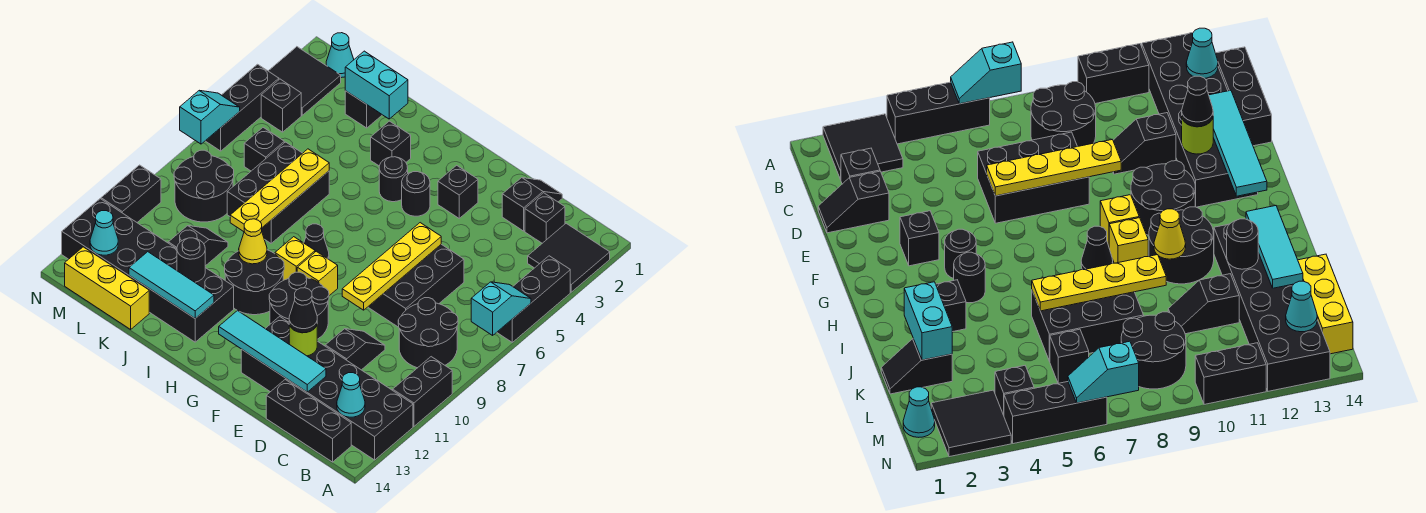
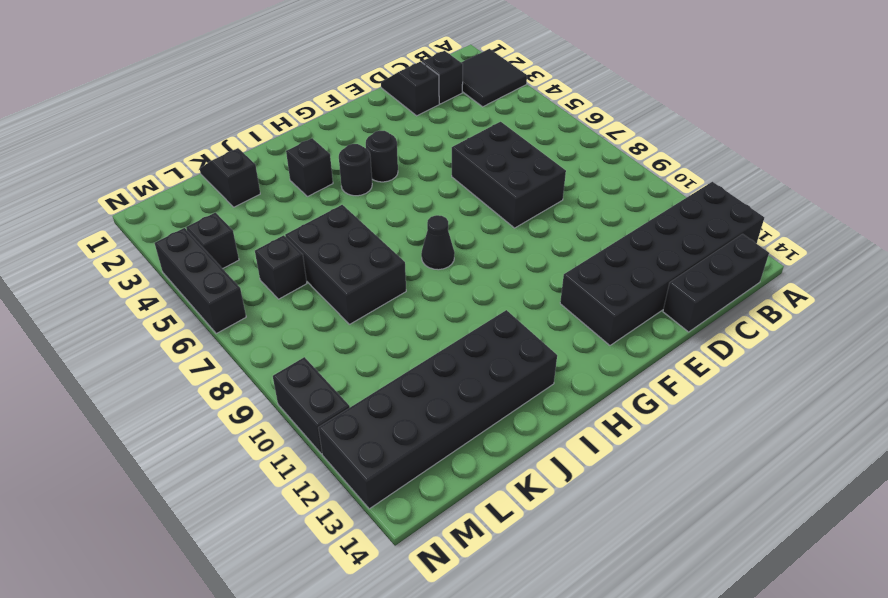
none -> black 1x3 brick [497,256,570,342]
none -> black 1x2 brick [393,357,452,426]
none -> black 2x2 round brick [398,298,458,368]
none -> black 1x2 slope [325,329,385,370]

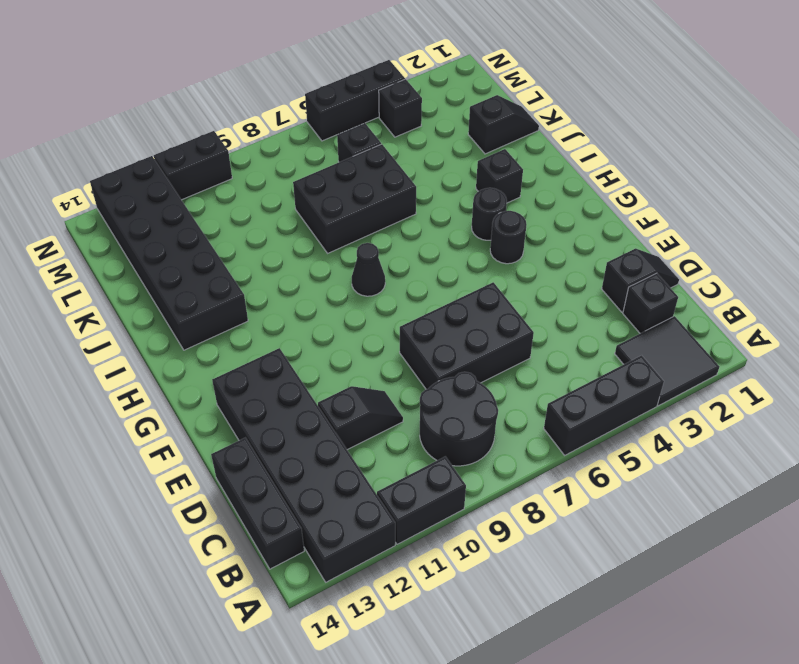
none -> black 1x1 brick [438,165,478,218]
none -> black 2x2 round brick [269,272,329,339]
none -> yellow 1x1 brick [297,251,338,296]
none -> yellow 1x1 brick [275,237,315,280]

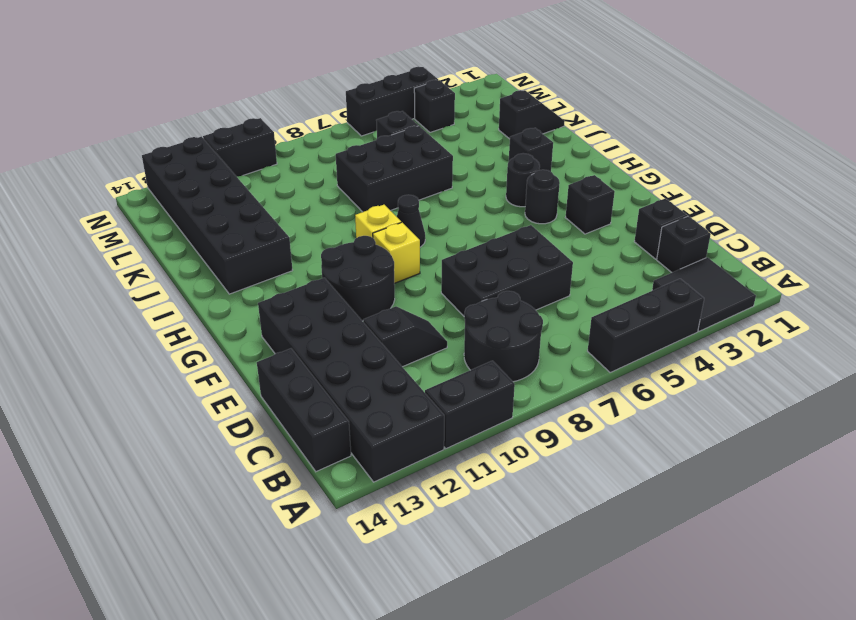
none -> black 2x2 round brick [225,250,284,315]
none -> black 1x2 slope [168,226,228,266]
none -> yellow 1x3 brick [65,247,149,329]
none -> black 2x2 round brick [174,150,234,222]

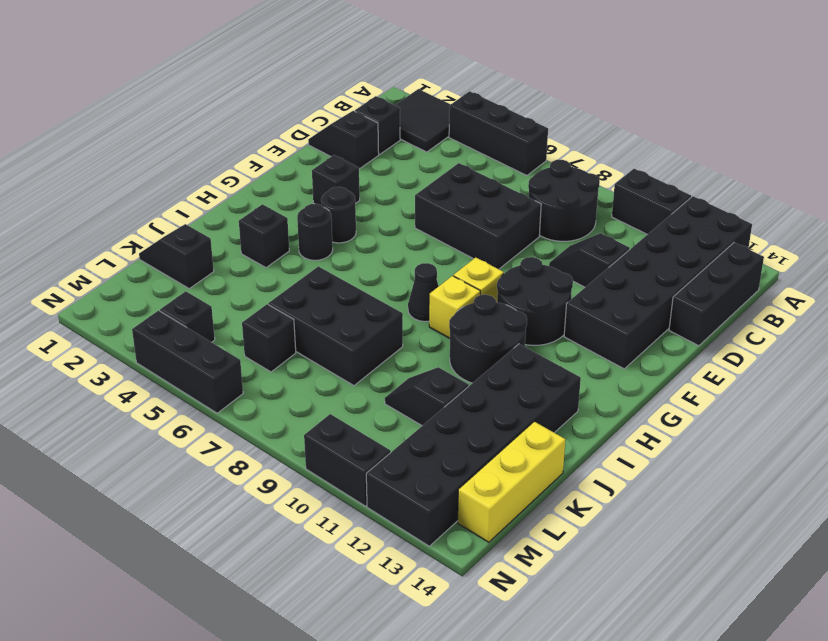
none -> black 2x2 round brick [174,150,234,222]
none -> cyan 1x1 cone [326,33,354,78]
none -> black 2x2 tile [269,47,341,115]
none -> cyan 1x2 slope [471,282,531,335]

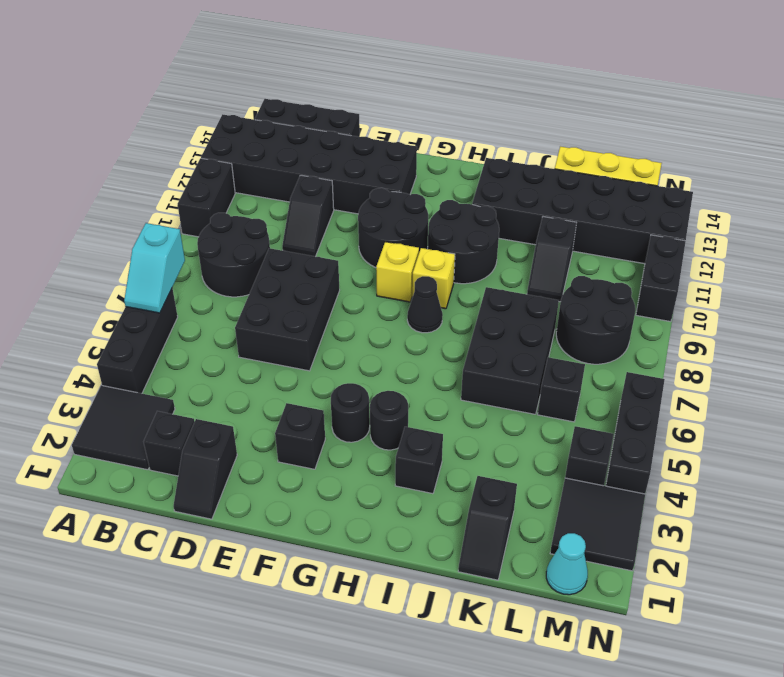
none -> cyan 1x1 cone [337,373,365,417]
none -> cyan 1x4 tile [219,310,326,392]
none -> yellow 1x4 plate [342,223,441,310]
none -> lime 1x1 round brick [289,325,317,356]

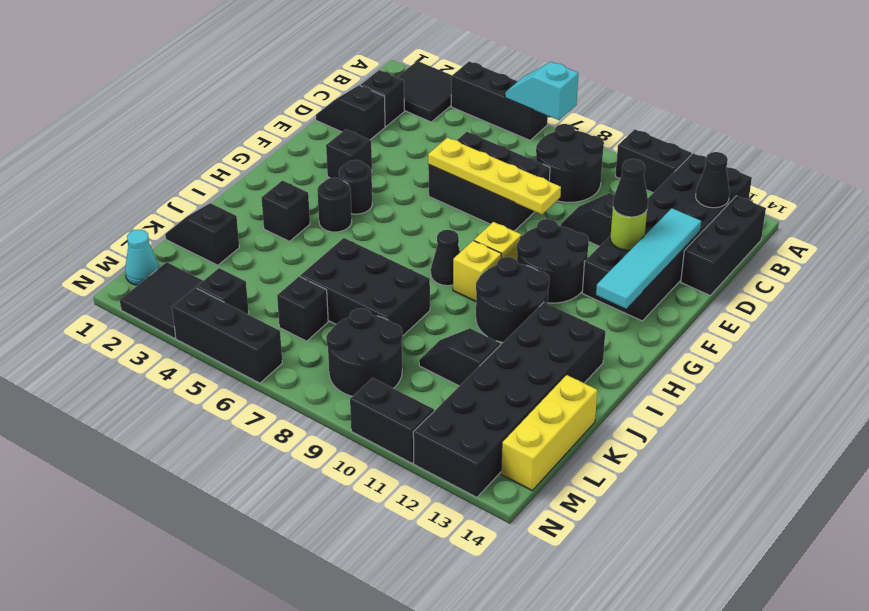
black 1x1 cone [696,152,730,208] -> cyan 1x1 cone [337,373,365,417]
none -> yellow 1x1 cone [239,219,267,264]
none -> cyan 1x3 tile [129,252,214,318]
none -> cyan 1x2 brick [345,51,408,119]
none -> yellow 1x4 plate [230,149,329,232]

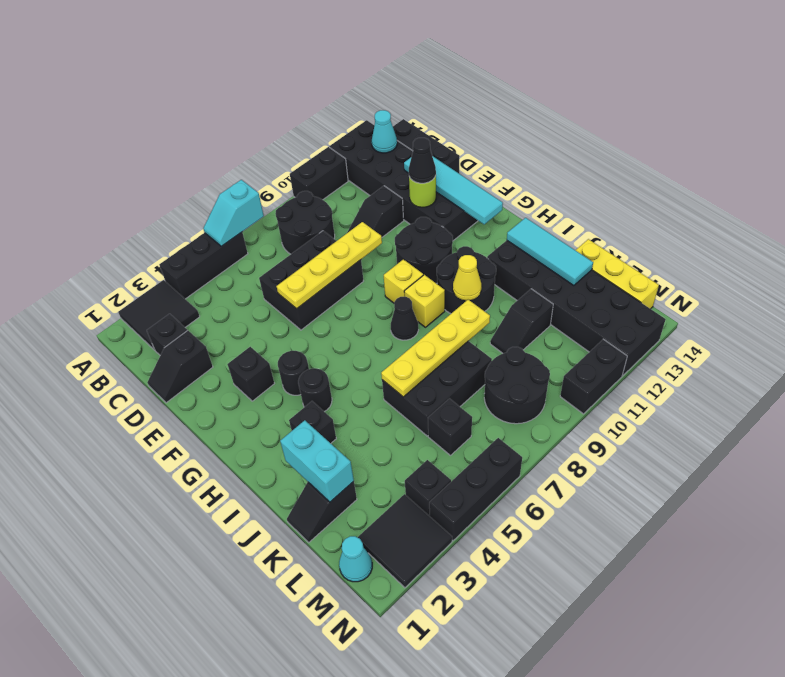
none -> black 1x1 round brick [177,238,205,282]
none -> cyan 1x1 cone [90,211,118,255]
none -> cyan 1x2 slope [180,91,240,144]

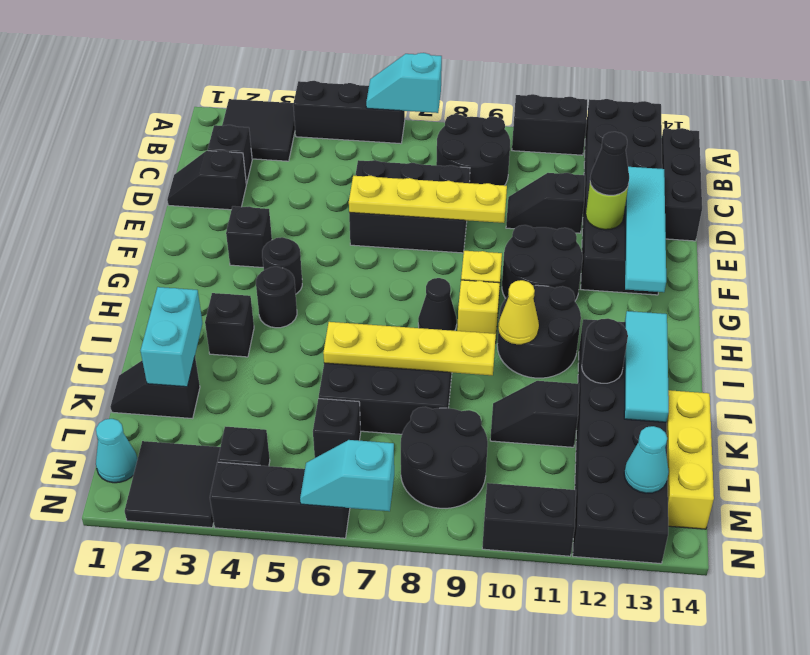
none -> cyan 1x1 cone [337,373,365,417]

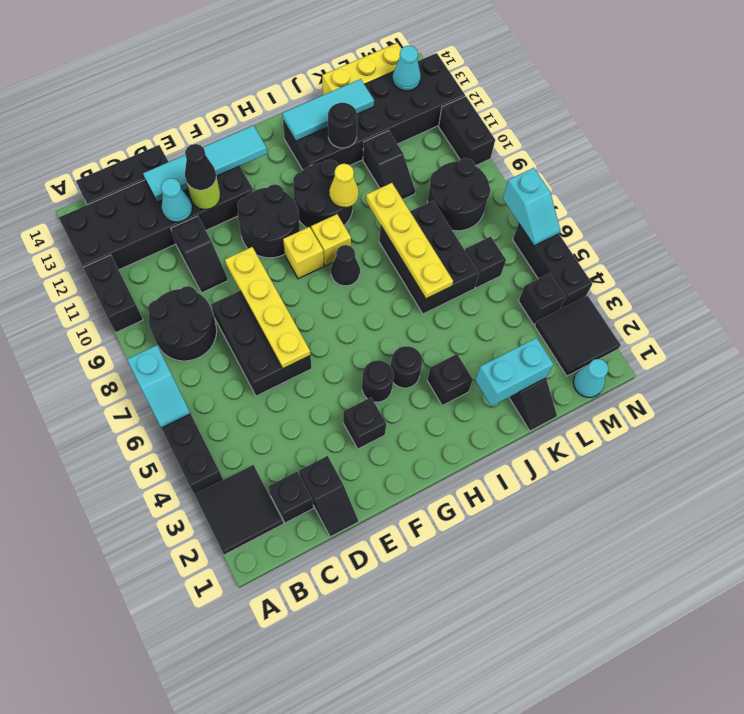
cyan 1x1 cone [161,178,192,222] -> cyan 1x1 cone moved to [337,373,365,417]

